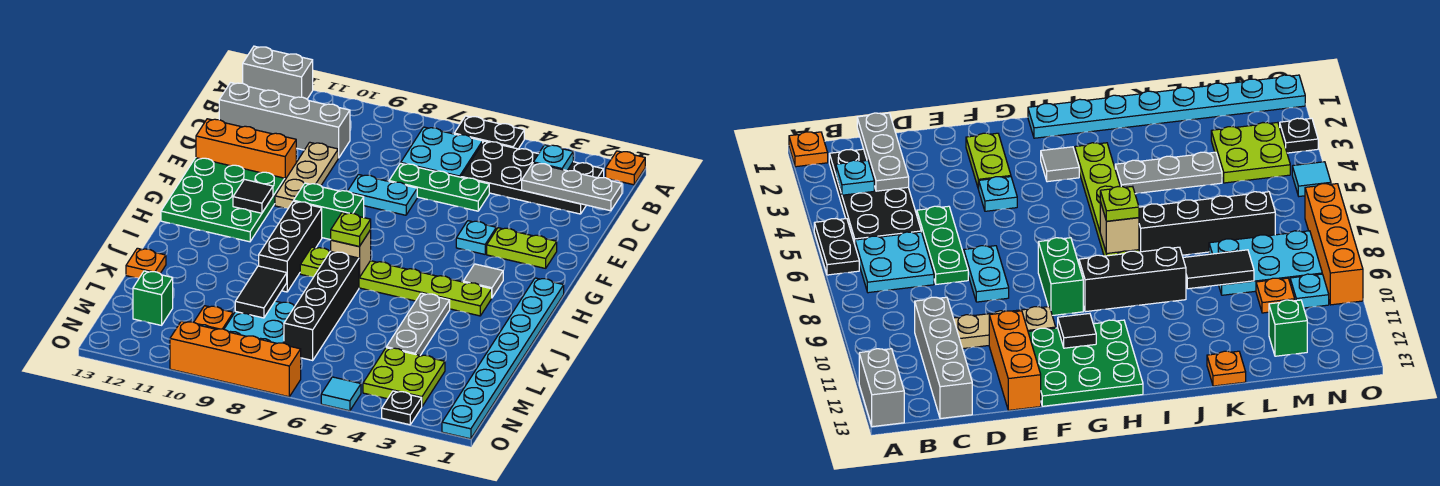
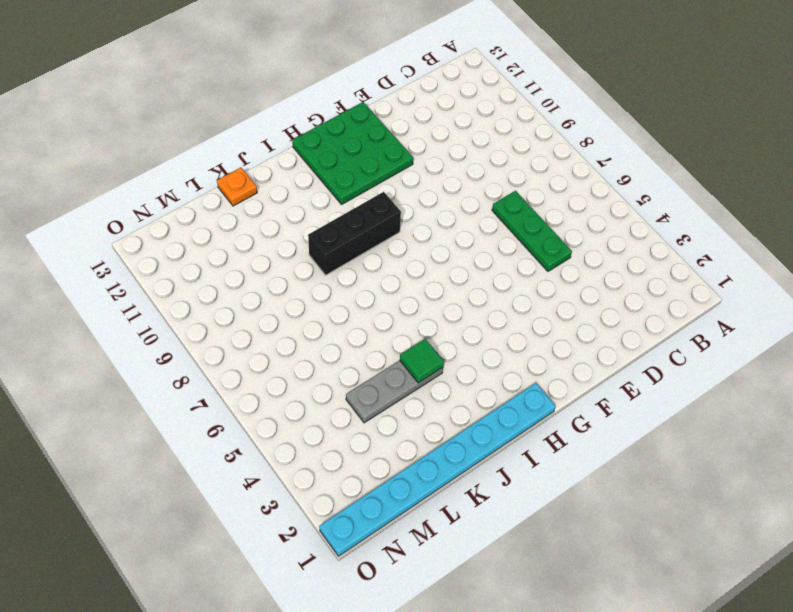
green 1x1 tile [400,339,444,383] -> none
none -> orange 1x1 plate [606,151,645,185]
none -> black 1x2 plate [454,116,524,149]
none -> grey 1x2 brick [243,46,313,99]
none -> black 2x4 plate [461,141,604,214]

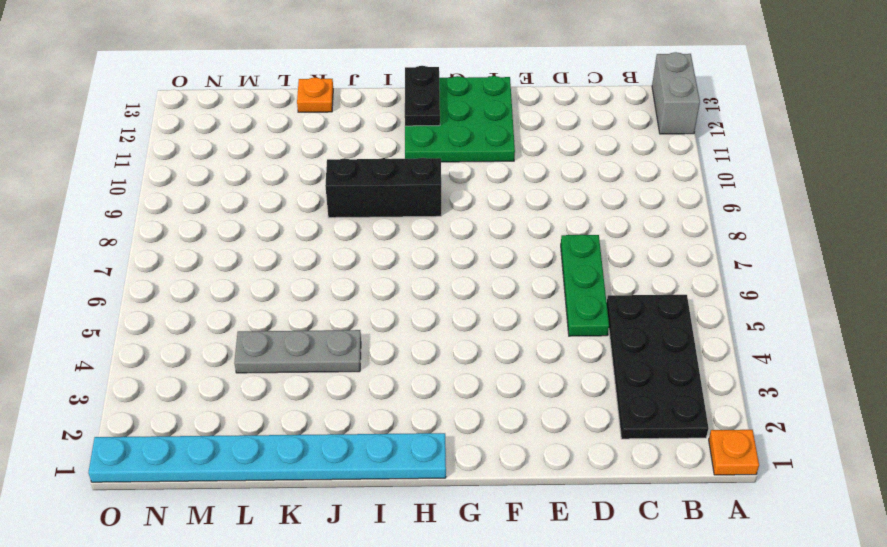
black 1x2 plate [405,66,440,126] -> black 1x2 plate moved to [454,116,524,149]
none -> cyan 2x2 plate [401,127,483,177]
none -> grey 1x4 brick [219,83,350,158]
none -> tan 1x3 plate [275,142,338,208]
none -> cyan 1x2 plate [348,175,417,215]

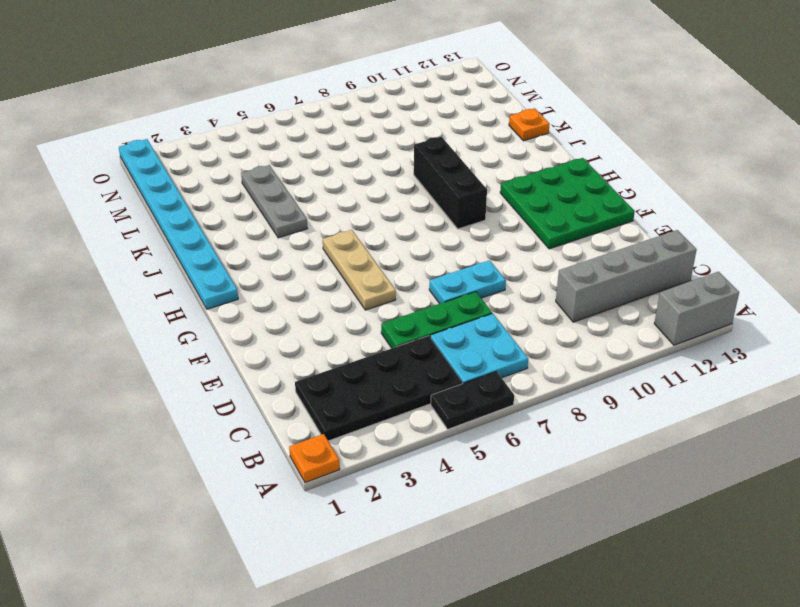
tan 1x3 plate [323,230,396,310] -> tan 1x3 plate moved to [275,142,338,208]
none -> orange 1x3 brick [196,119,296,179]
none -> lime 1x2 plate [487,228,557,268]
none -> cyan 1x1 plate [456,221,496,254]
none -> green 1x2 brick [294,183,364,240]

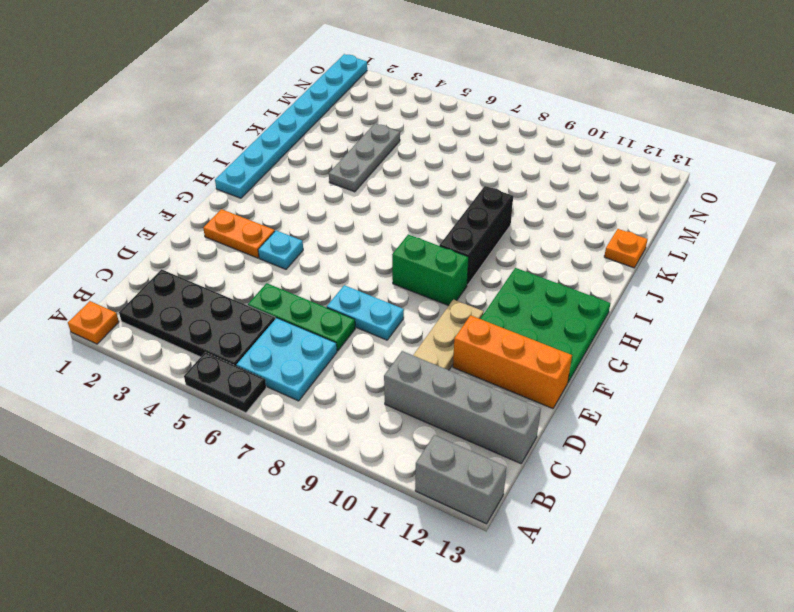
orange 1x2 plate [203,209,275,258] -> lime 1x2 plate [487,228,557,268]
none -> grey 1x1 tile [463,264,503,297]
none -> lime 1x6 plate [300,247,492,316]
none -> black 1x4 brick [284,251,359,360]
none -> cyan 2x3 plate [224,301,295,343]

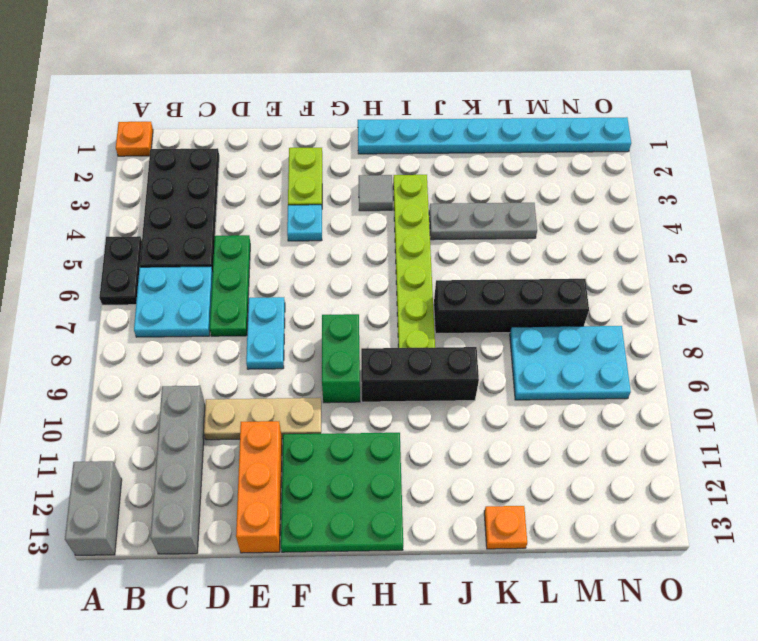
none -> lime 2x2 plate [363,348,445,406]
none -> orange 1x1 plate [194,306,233,329]
none -> green 1x1 brick [133,271,173,325]
none -> cyan 1x1 plate [1290,274,1329,308]

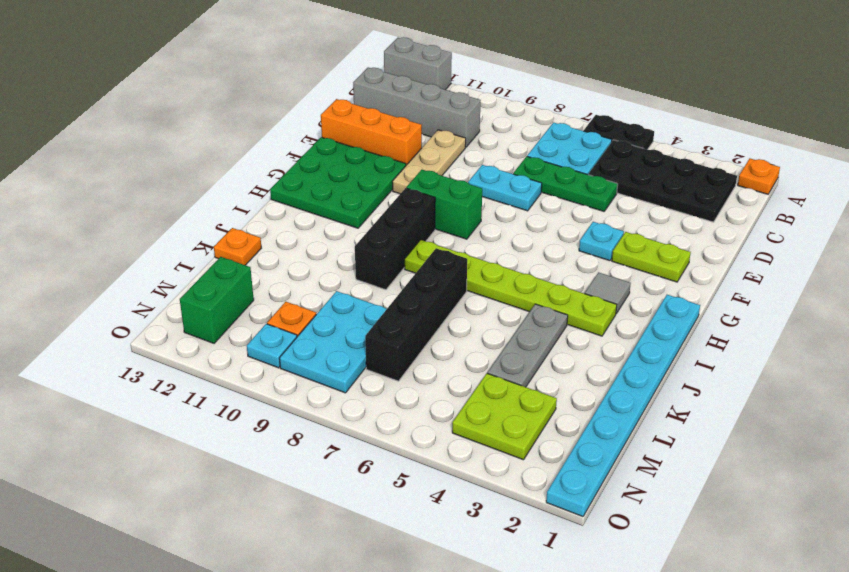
green 1x2 brick [180,257,254,343] -> green 1x1 brick [133,271,173,325]
none -> black 1x1 plate [382,391,422,425]
none -> cyan 1x1 tile [321,377,361,411]
none -> orange 1x4 brick [170,321,301,397]
none -> cyan 1x1 plate [533,145,573,171]

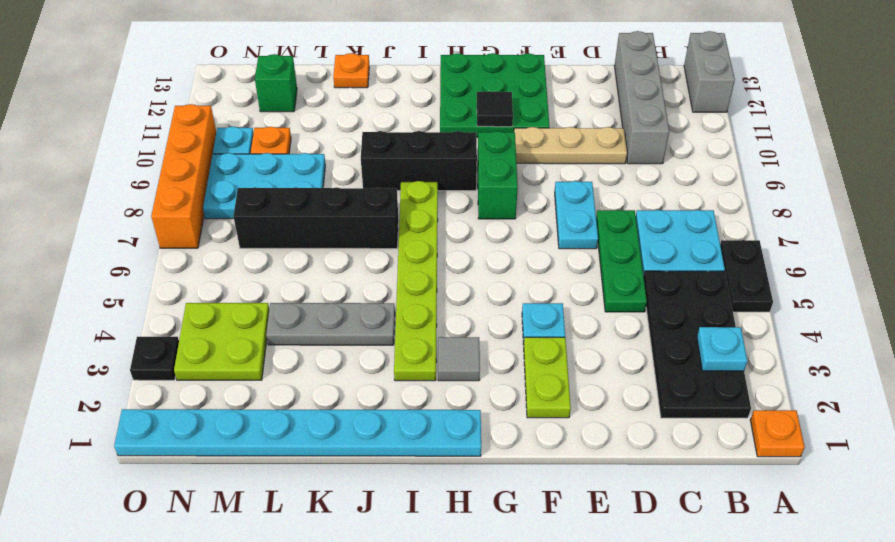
none -> orange 1x3 brick [196,119,296,179]
none -> cyan 1x1 tile [321,377,361,411]
none -> grey 1x3 plate [522,163,622,211]
none -> tan 1x1 brick [331,230,371,277]

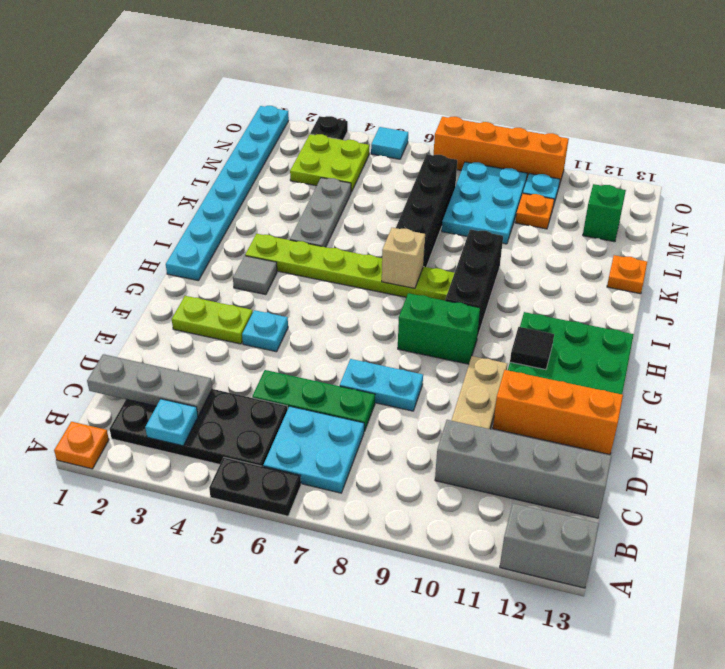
none -> black 1x2 tile [235,266,287,318]
none -> lime 1x1 plate [331,213,371,247]

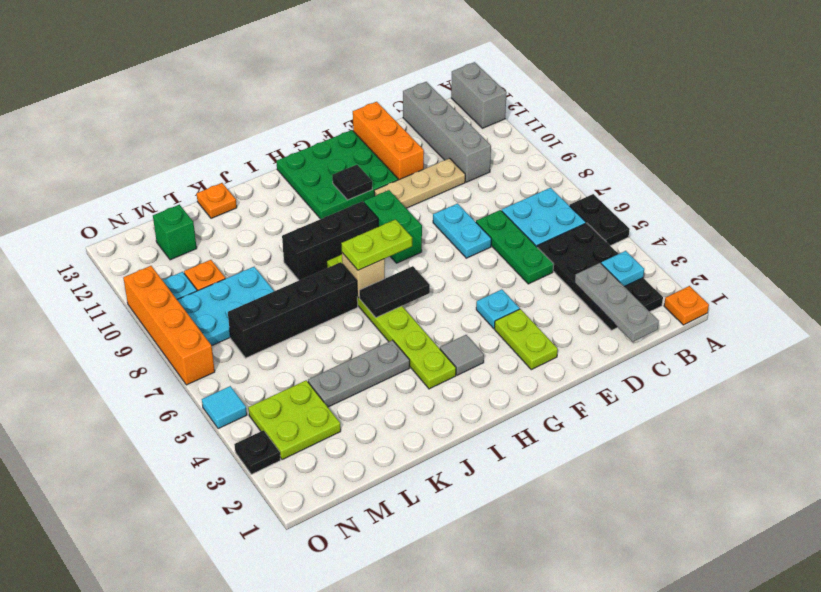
black 1x2 tile [359,266,430,318] -> black 1x2 tile moved to [235,266,287,318]
lime 1x2 plate [341,219,412,270] -> lime 1x1 plate [331,213,371,247]
none -> cyan 1x8 plate [442,278,564,439]

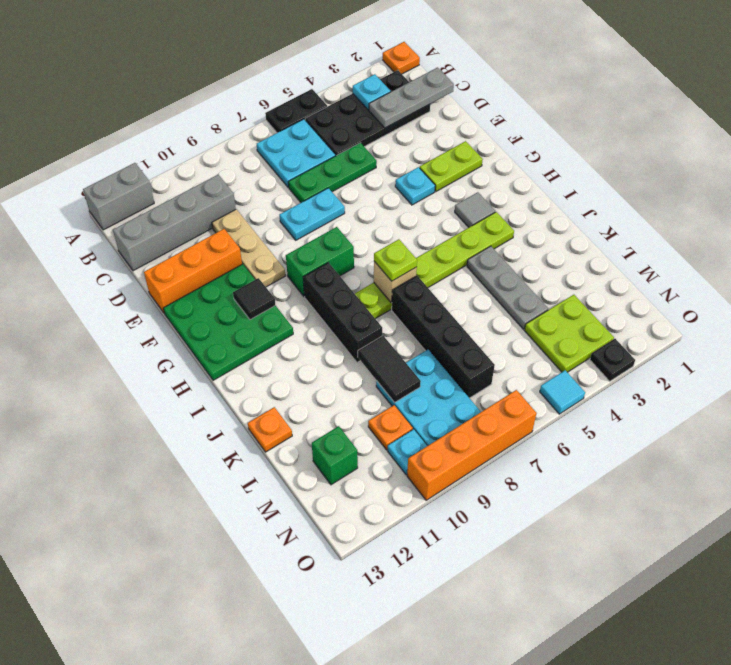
none -> cyan 1x8 plate [442,278,564,439]

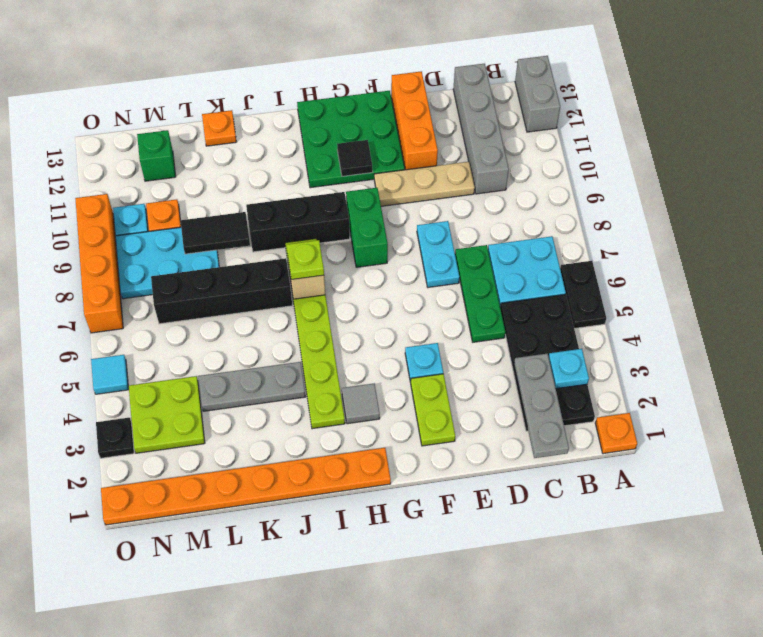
orange 1x8 plate [101,448,391,525] -> cyan 1x8 plate [442,278,564,439]

